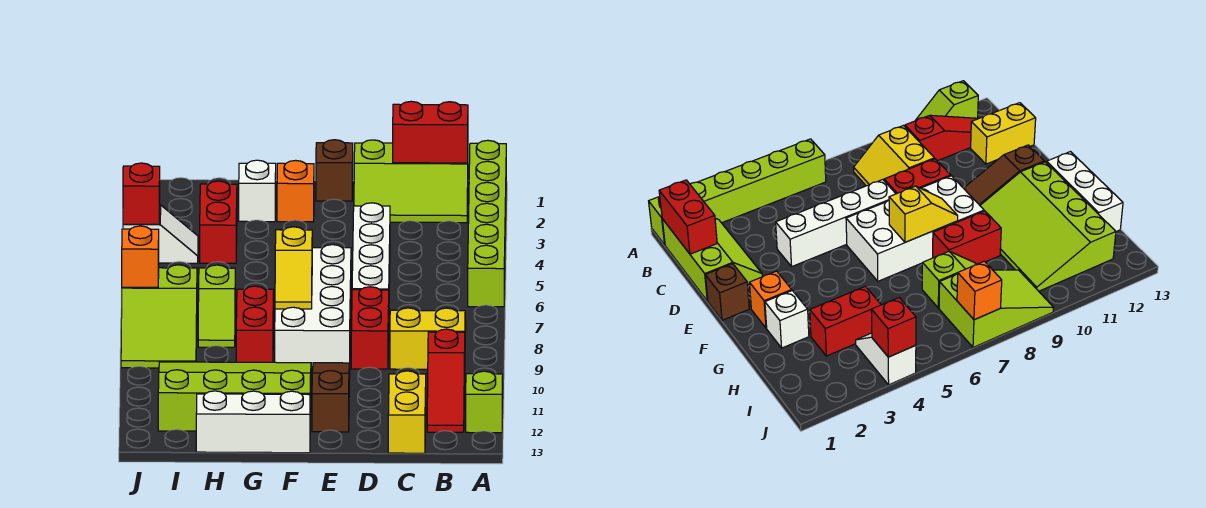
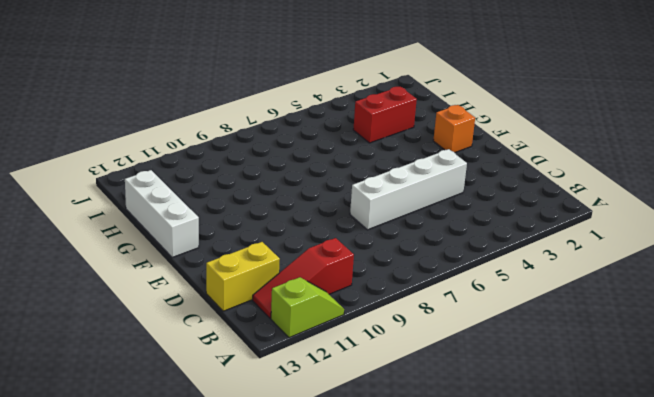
none -> lime 1x6 brick [468,140,506,307]
none -> lime 2x3 slope [354,140,468,223]
none -> yellow 2x2 slope [390,308,466,369]

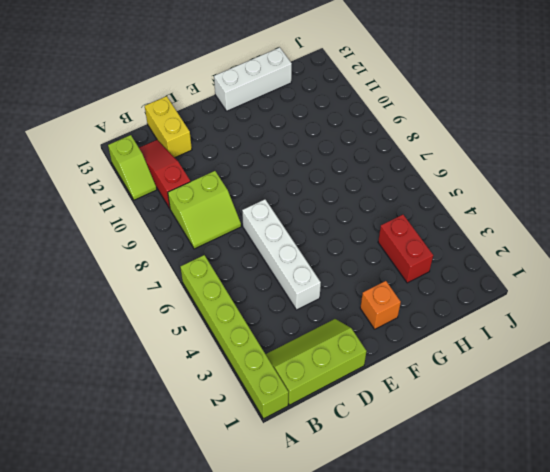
lime 2x2 slope [168,171,241,249] -> yellow 2x2 slope [390,308,466,369]
none -> red 1x2 brick [351,287,389,369]
none -> brown 1x1 brick [316,140,353,201]
none -> white 2x4 brick [275,245,351,369]

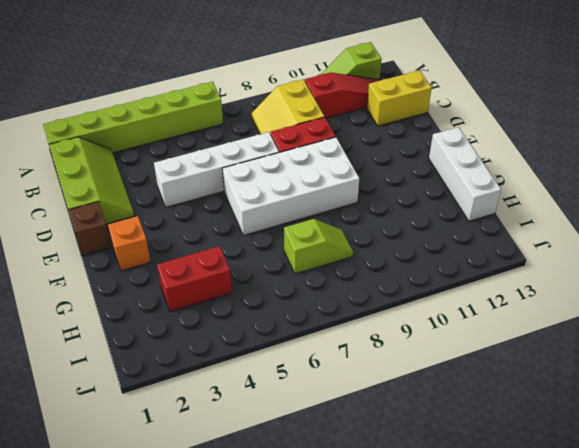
none -> brown 1x3 slope [312,363,350,432]
none -> lime 3x4 slope [158,362,311,431]
none -> white 1x1 brick [239,160,276,222]

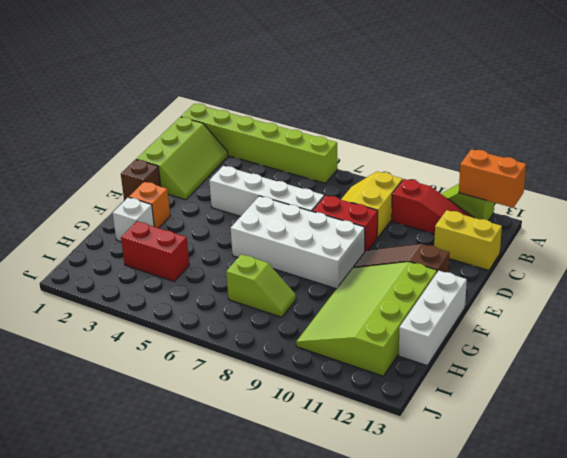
orange 1x2 brick [459,149,526,208] -> none
none -> red 1x2 brick [236,286,274,362]
none -> white 1x2 slope [123,205,198,263]
none -> lime 2x3 slope [121,265,197,368]

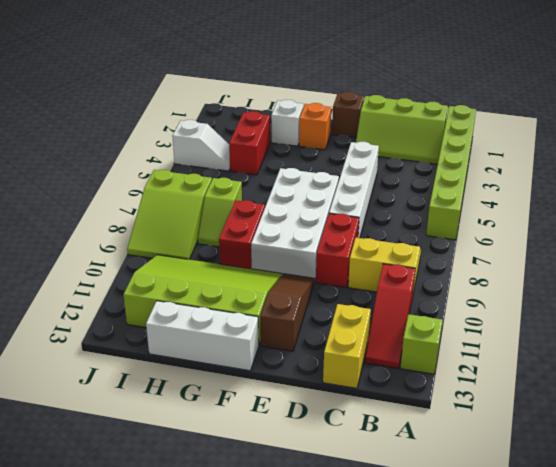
none -> red 1x2 brick [393,101,468,163]
none -> yellow 1x2 slope [275,227,312,309]
none -> red 1x1 brick [123,163,160,224]

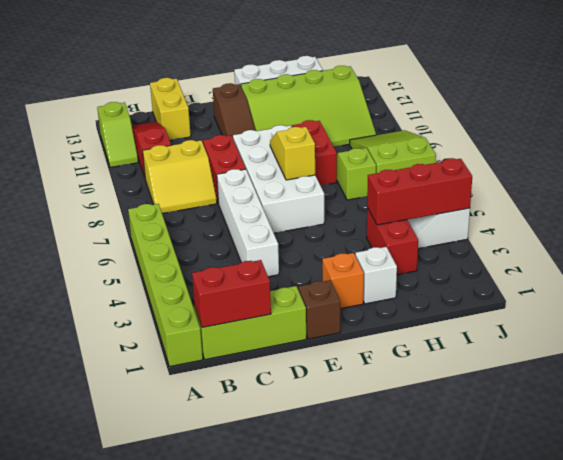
red 1x3 brick [367,158,472,225] -> red 1x1 brick [123,163,160,224]
none -> orange 1x1 brick [122,226,159,287]

